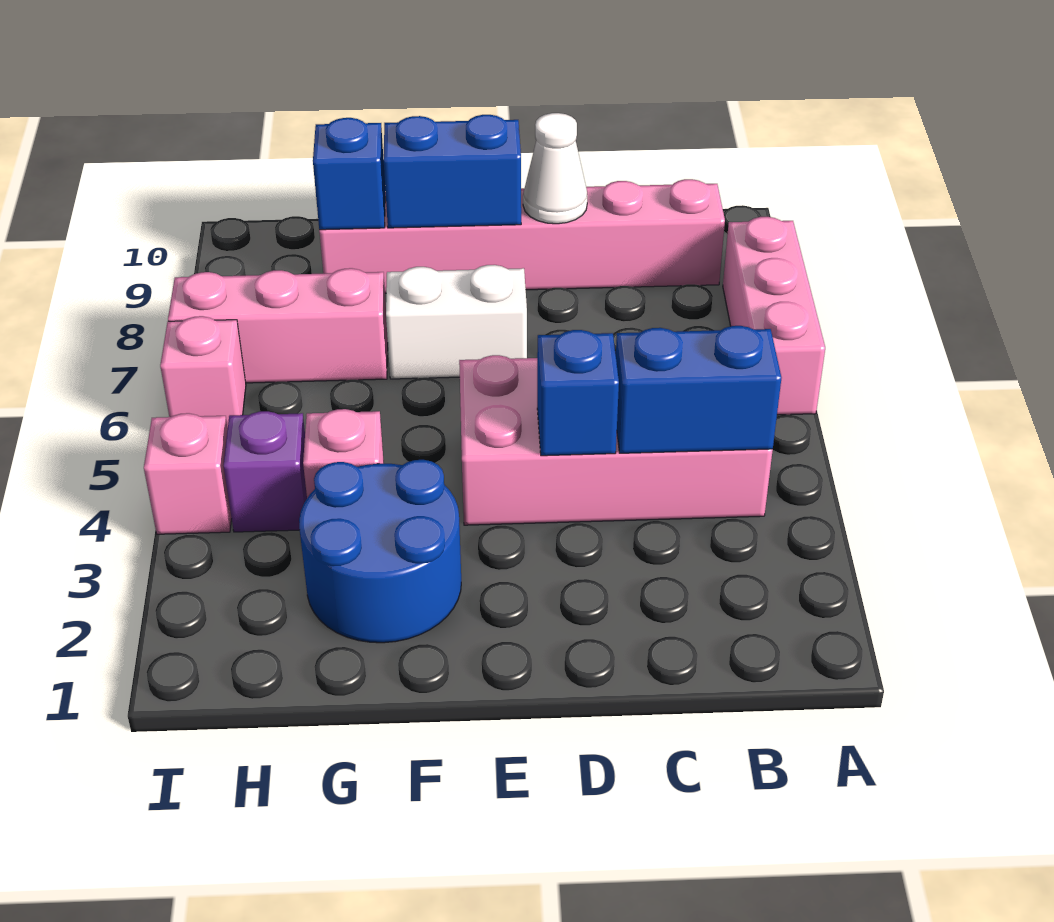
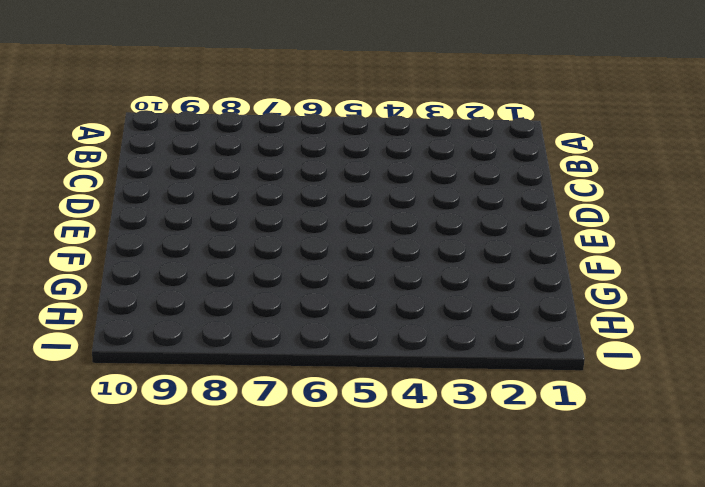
none -> pink 1x3 brick [723,217,825,415]
none -> pink 2x4 brick [459,355,773,525]
none -> pink 1x6 brick [319,179,725,293]

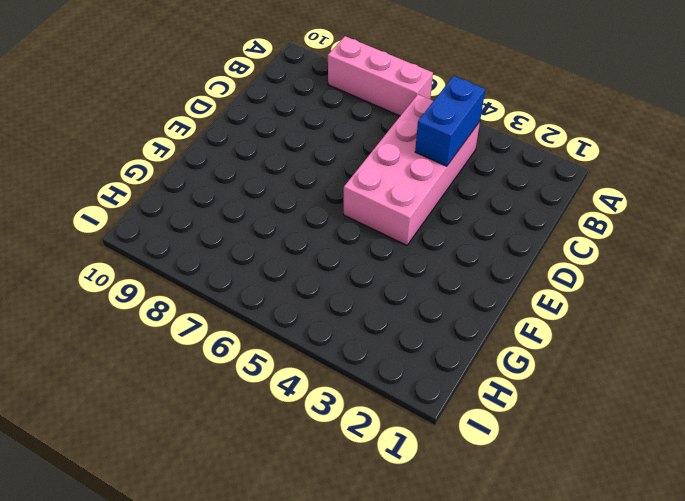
none -> pink 1x6 brick [319,179,725,293]
none -> white 1x2 brick [386,265,527,379]
none -> blue 2x2 round brick [299,460,461,643]

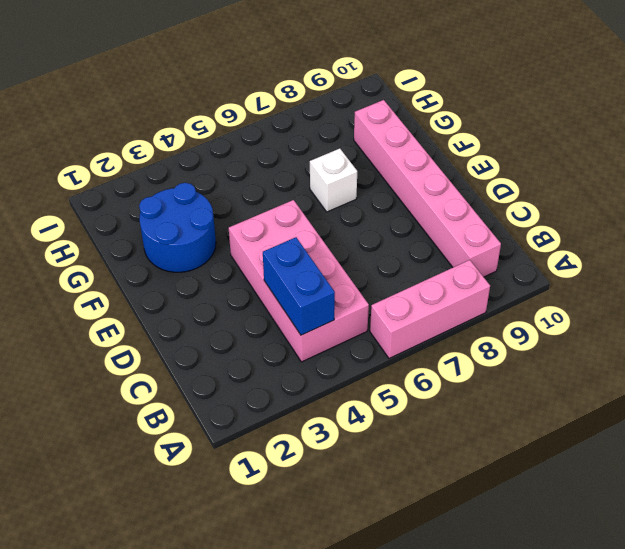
white 1x1 brick [310,148,357,212] -> white 1x2 brick [386,265,527,379]
none -> pink 1x1 brick [303,409,384,498]
none -> pink 1x3 brick [168,268,388,383]
none -> purple 1x1 brick [224,411,307,532]

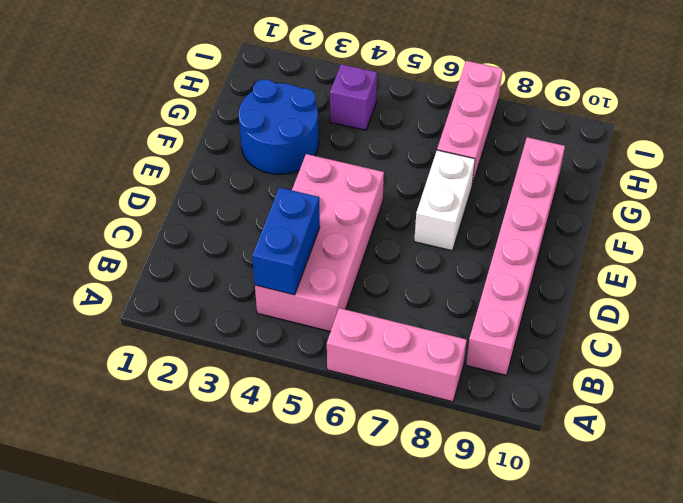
none -> pink 1x1 brick [303,409,384,498]
none -> pink 1x1 brick [144,413,232,534]
none -> pink 1x1 brick [160,316,246,428]

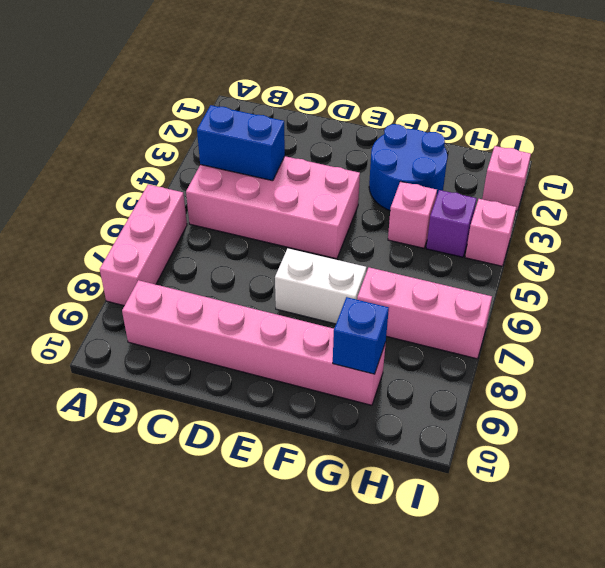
pink 1x1 brick [482,146,531,211] -> pink 1x1 brick moved to [160,316,246,428]
none -> blue 1x1 brick [537,330,619,456]
none -> white 1x1 cone [523,113,587,224]
none -> blue 1x2 brick [384,115,521,228]

